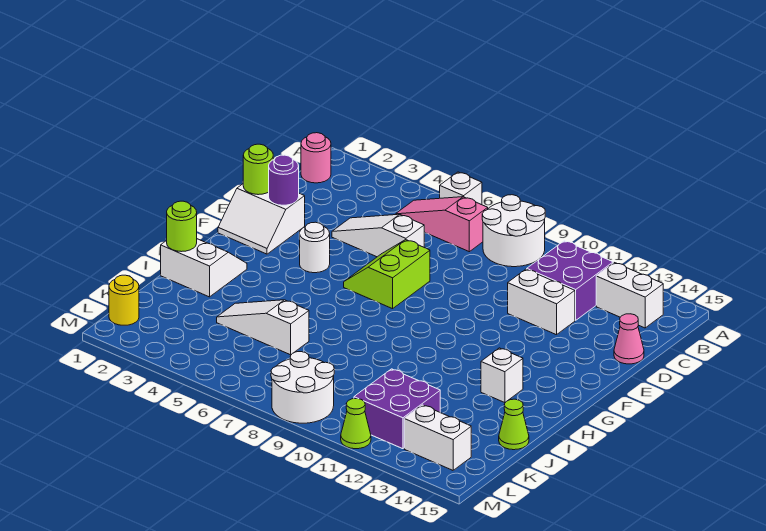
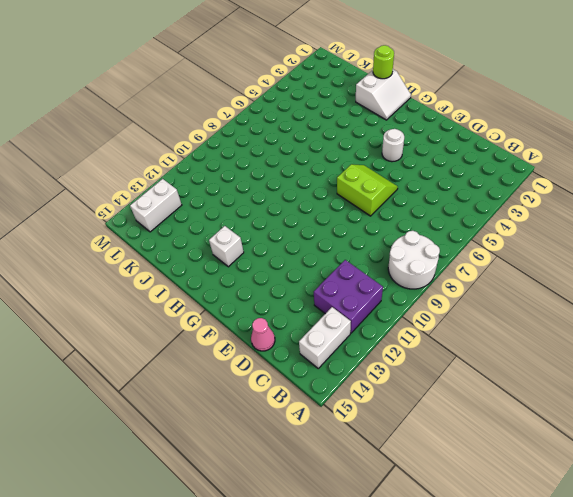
none -> white 1x1 brick [440,172,482,205]
none -> pink 1x1 round brick [301,133,331,183]
none -> pink 1x3 slope [395,197,488,252]

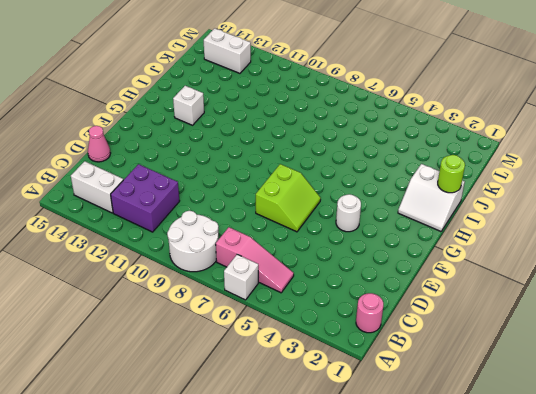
none -> white 1x3 slope [332,214,424,257]
none -> white 1x2 brick [508,269,575,335]
none -> white 2x2 slope [218,184,305,254]

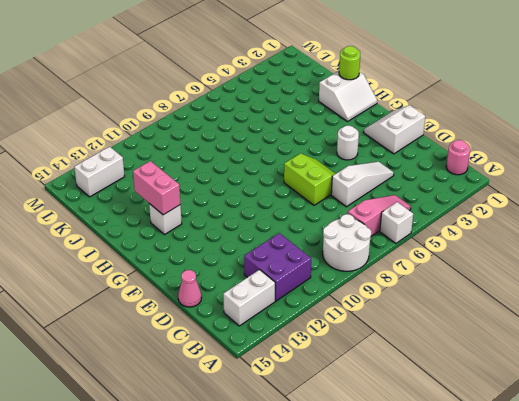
pink 1x2 brick [133,161,180,215] -> none
none -> white 1x2 brick [508,269,575,335]
none -> white 1x3 slope [217,300,309,355]
none -> lime 1x1 cone [499,399,529,450]

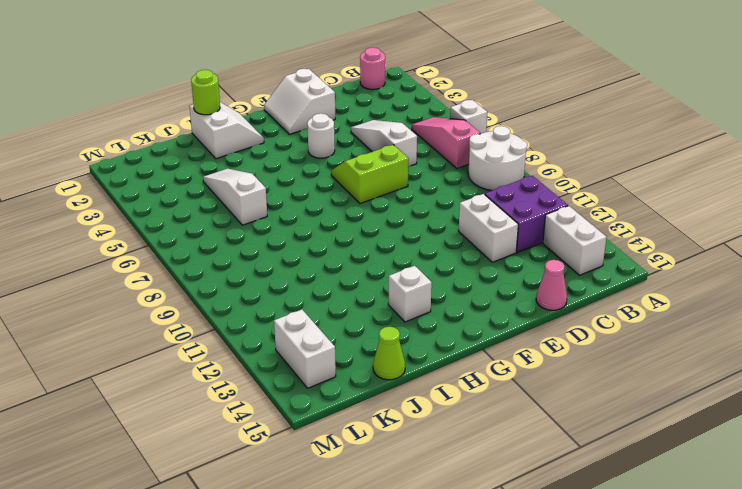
none -> purple 2x2 brick [354,369,440,449]
none -> yellow 1x1 round brick [109,275,139,325]
none -> white 2x2 round brick [271,352,334,423]

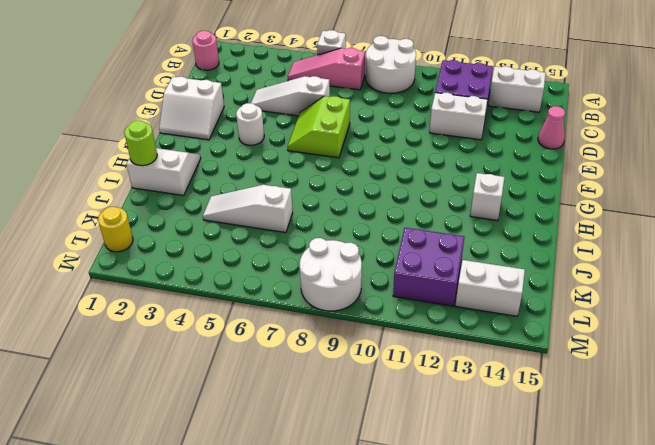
none -> lime 1x1 cone [499,399,529,450]
none -> lime 1x1 cone [341,398,371,449]
none -> lime 1x1 round brick [243,144,273,195]

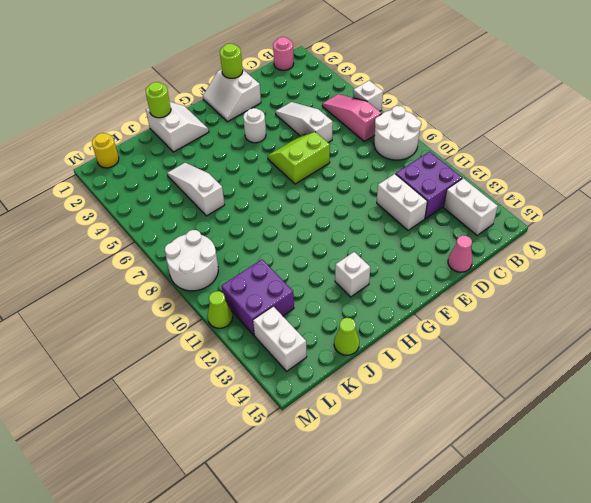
none -> purple 1x1 round brick [269,155,299,205]

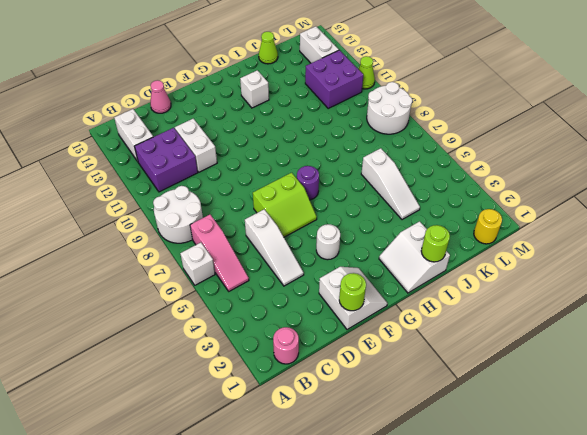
purple 1x1 round brick [297,166,319,200] -> purple 1x1 round brick moved to [269,155,299,205]

